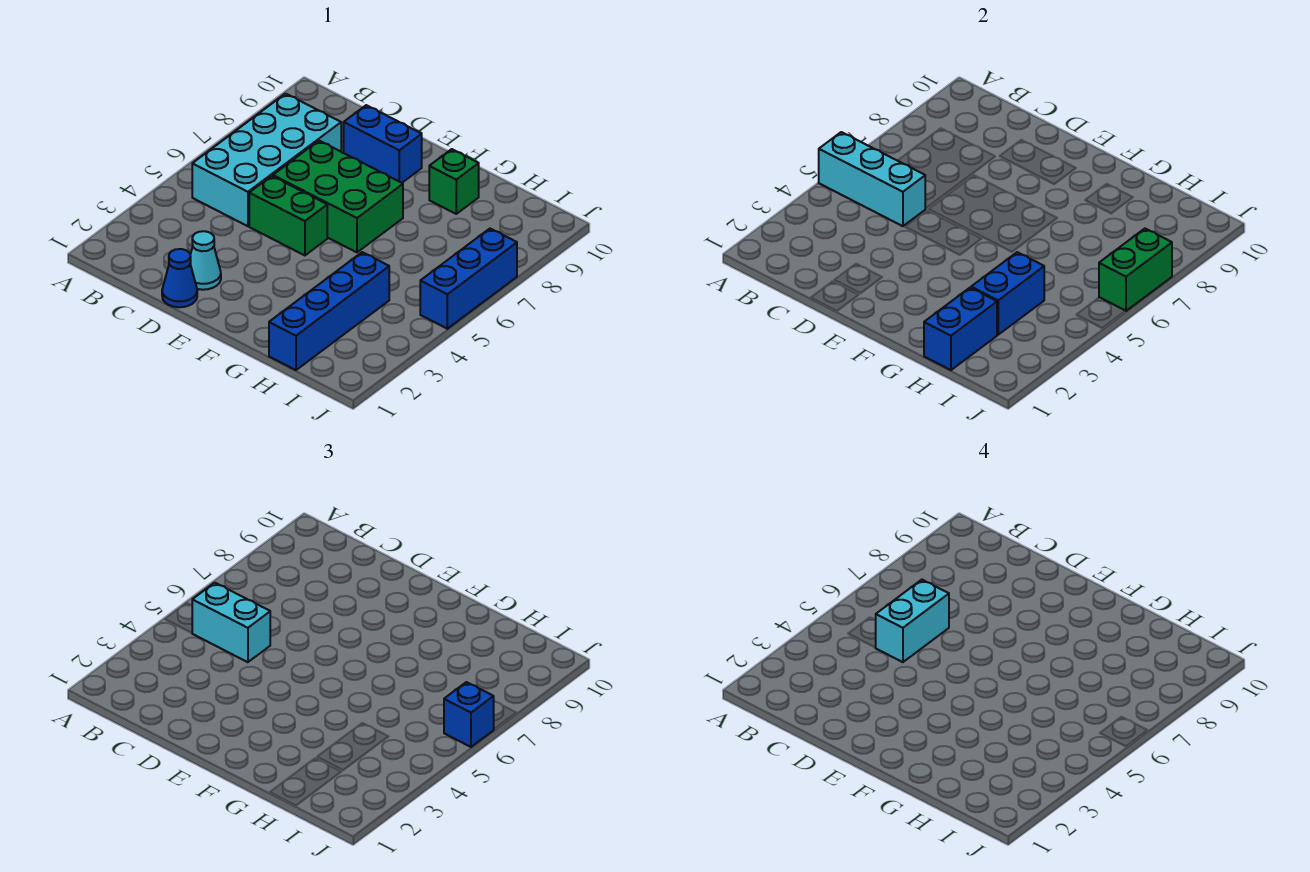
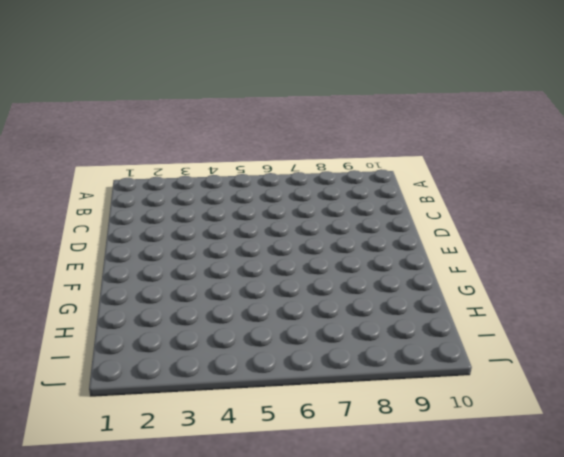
none -> cyan 2x4 brick [192,94,341,226]
none -> blue 1x1 cone [162,249,197,307]
none -> cyan 1x1 cone [190,231,221,290]

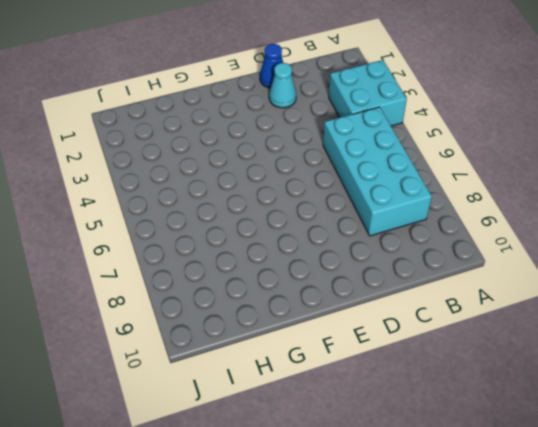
cyan 2x2 brick [329,60,407,126] -> none
none -> green 1x2 brick [249,176,327,255]
none -> green 2x3 brick [273,141,403,252]
none -> blue 1x2 brick [344,105,422,183]

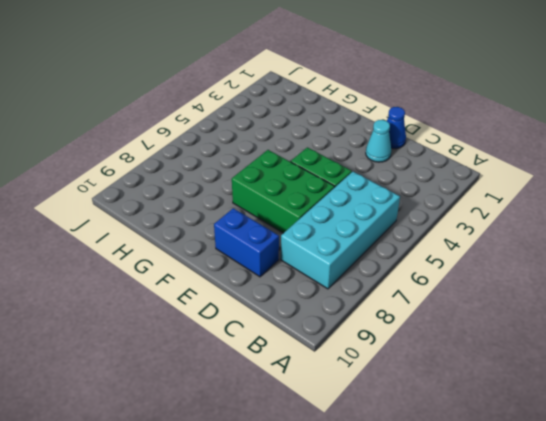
none -> green 1x1 brick [429,149,479,214]
none -> blue 1x4 brick [269,252,389,370]
none -> blue 1x3 brick [420,229,517,329]

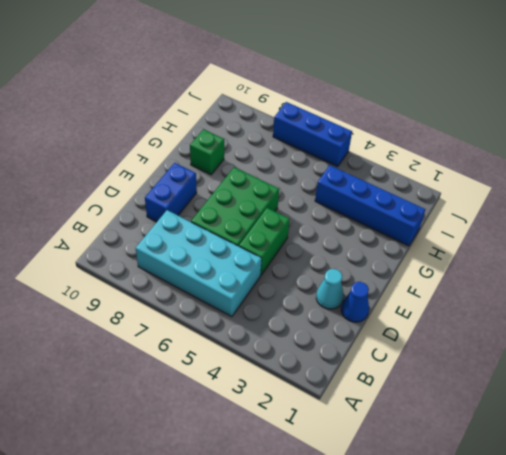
none -> cyan 1x3 brick [819,132,925,226]
none -> blue 1x2 brick [924,288,997,370]
none -> blue 1x2 brick [971,252,1044,335]

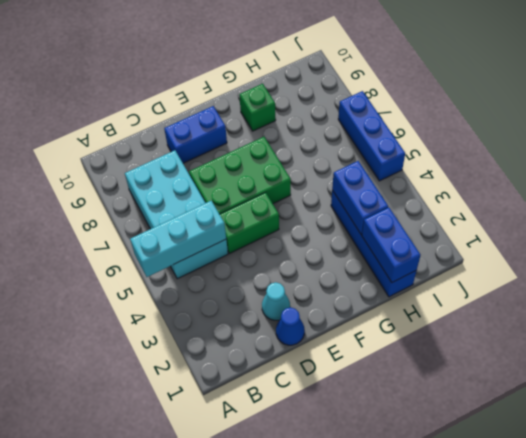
none -> green 1x2 brick [1099,229,1172,311]
none -> cyan 1x2 brick [192,583,270,662]
none -> blue 1x1 brick [444,682,494,747]

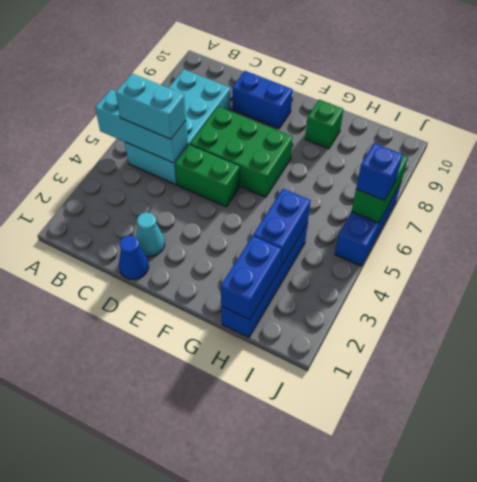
none -> cyan 1x2 brick [876,580,949,662]

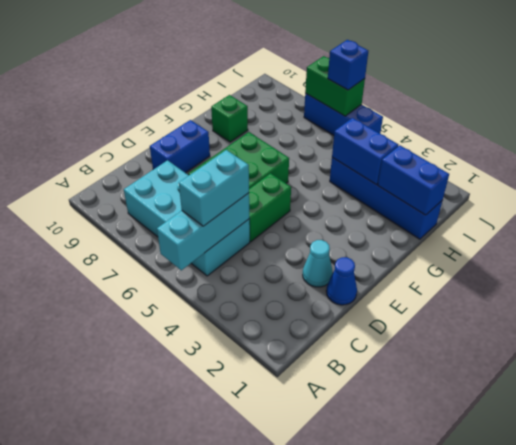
none -> cyan 1x2 brick [876,580,949,662]

